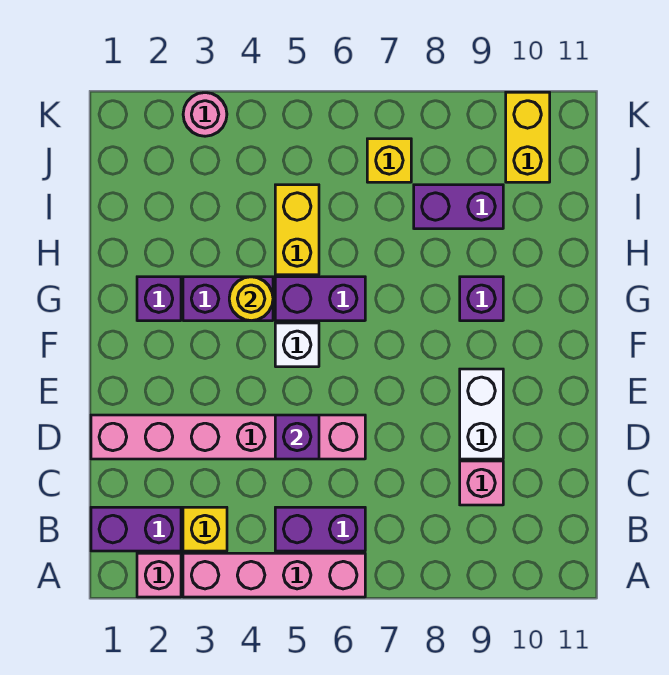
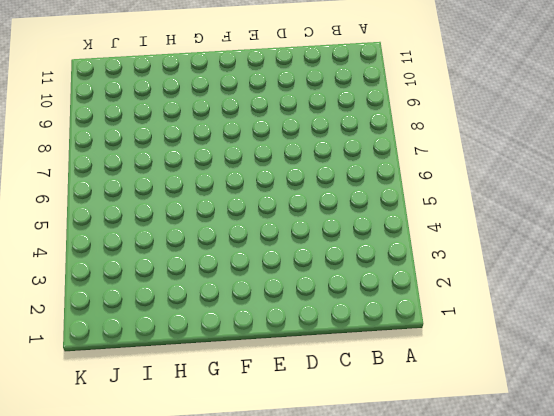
none -> pink 1x1 brick [137,553,181,597]
none -> pink 1x4 brick [183,553,365,597]
none -> purple 1x2 brick [91,507,181,551]

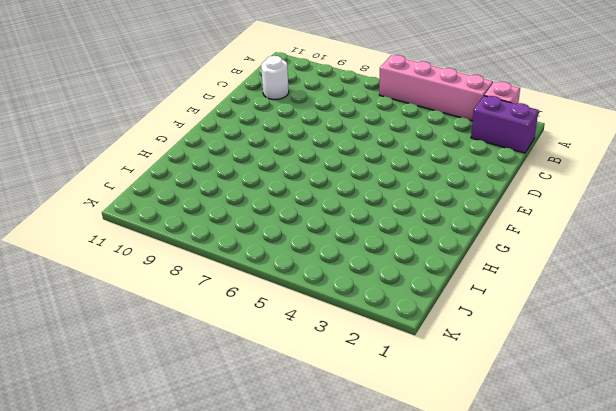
white 1x1 round brick [261,56,289,100] -> none
none -> yellow 1x1 brick [183,507,227,551]
none -> purple 1x2 brick [275,507,365,551]
none -> pink 1x1 brick [460,461,503,505]

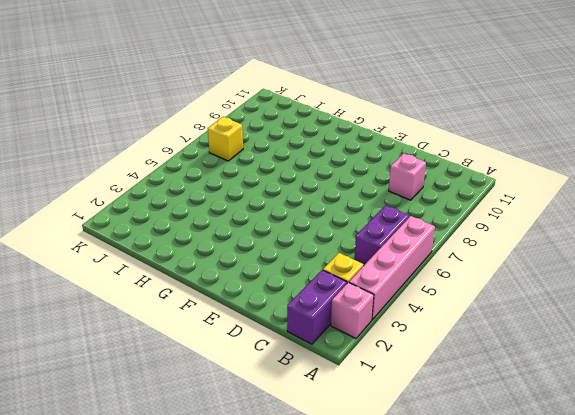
none -> pink 1x6 brick [91,415,365,459]
none -> white 1x2 brick [460,369,503,459]
none -> white 1x1 brick [275,323,319,367]

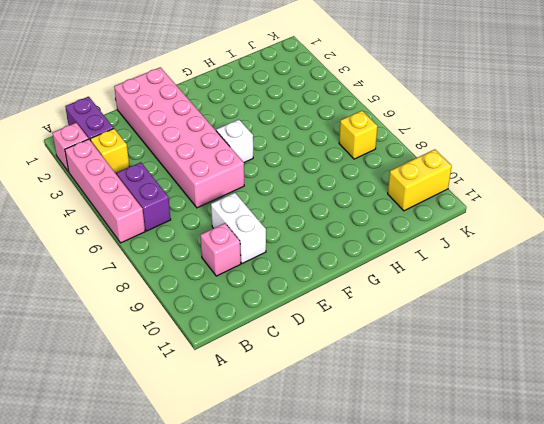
pink 2x6 brick [114,67,244,208] -> pink 1x6 brick [91,415,365,459]
white 1x2 brick [211,193,266,264] -> white 1x2 brick turned to [460,369,503,459]
none -> purple 1x1 brick [137,277,181,321]
none -> purple 1x2 brick [183,277,273,321]
none -> purple 1x2 brick [275,277,365,321]

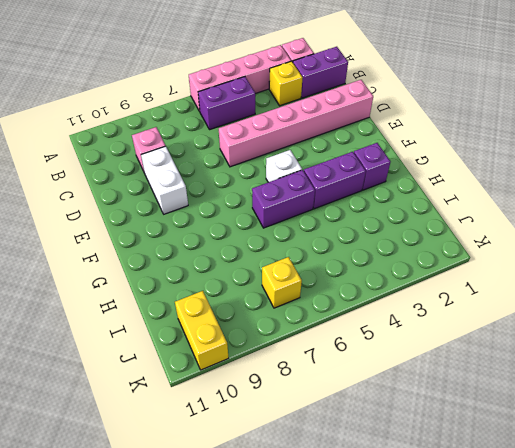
none -> purple 1x1 brick [460,277,503,321]
none -> yellow 1x2 brick [275,185,319,275]
none -> purple 1x2 brick [414,185,503,229]

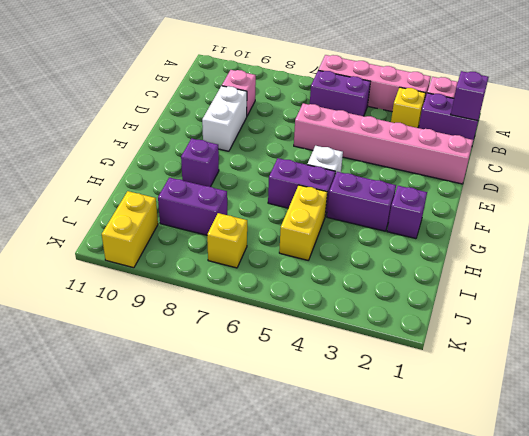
purple 1x1 brick [451,71,489,121] -> purple 1x1 brick moved to [275,415,319,459]
none -> pink 1x1 round brick [183,93,227,136]
none -> yellow 1x1 round brick [229,277,273,321]

